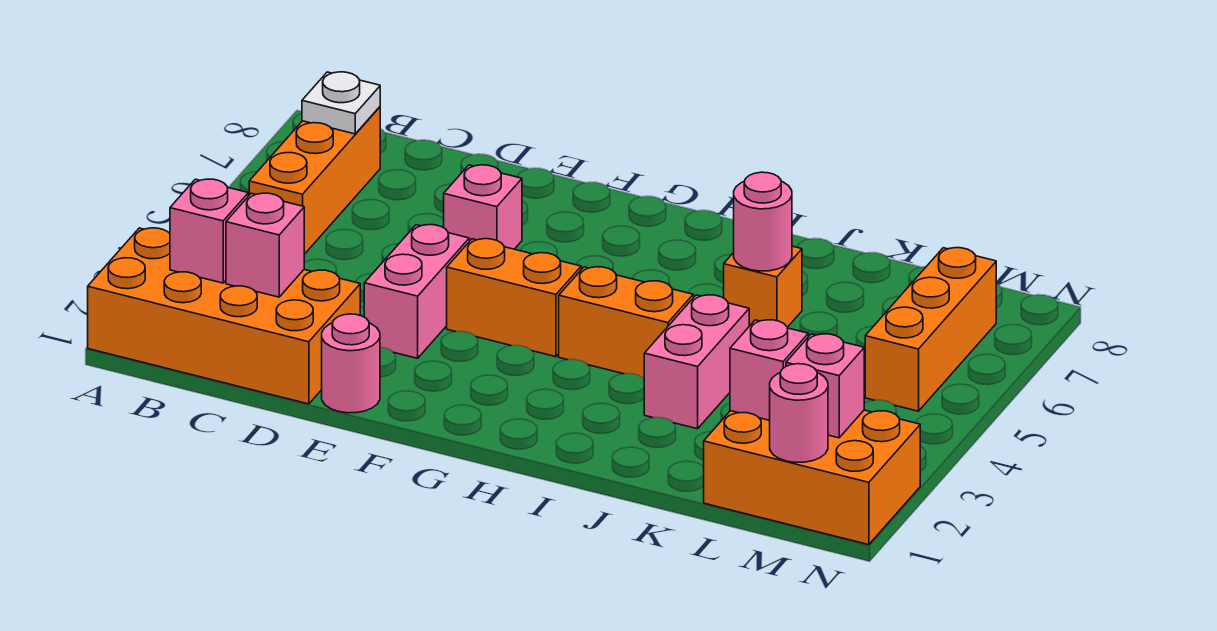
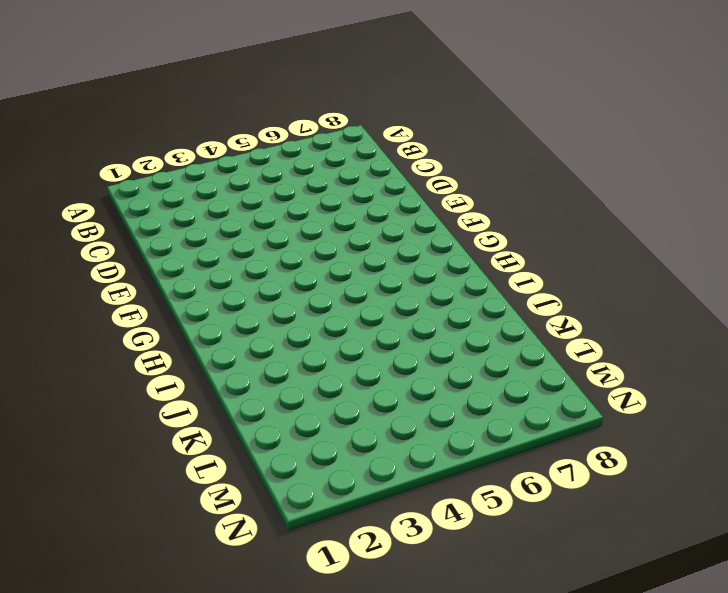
none -> orange 2x4 brick [88,228,360,404]
none -> orange 1x3 brick [249,107,380,254]
none -> pink 1x1 round brick [322,314,380,413]

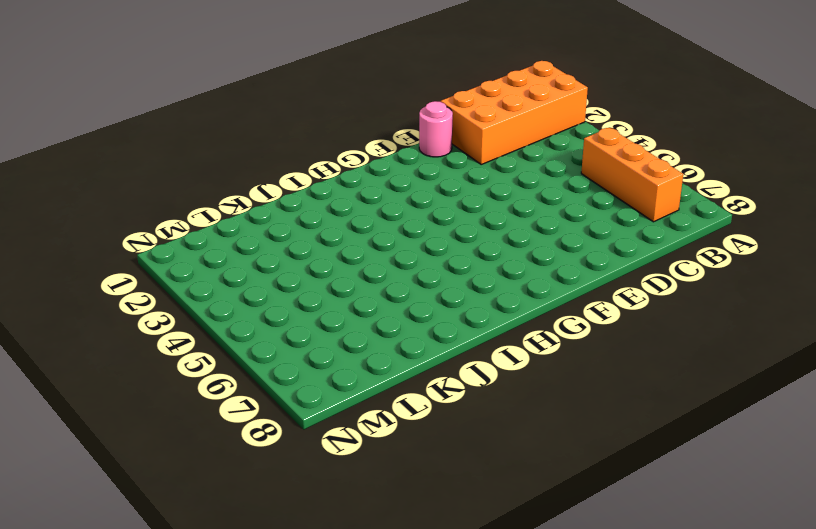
none -> pink 1x2 brick [364,225,469,358]
none -> pink 1x1 brick [444,165,522,249]
none -> orange 1x2 brick [447,239,581,357]

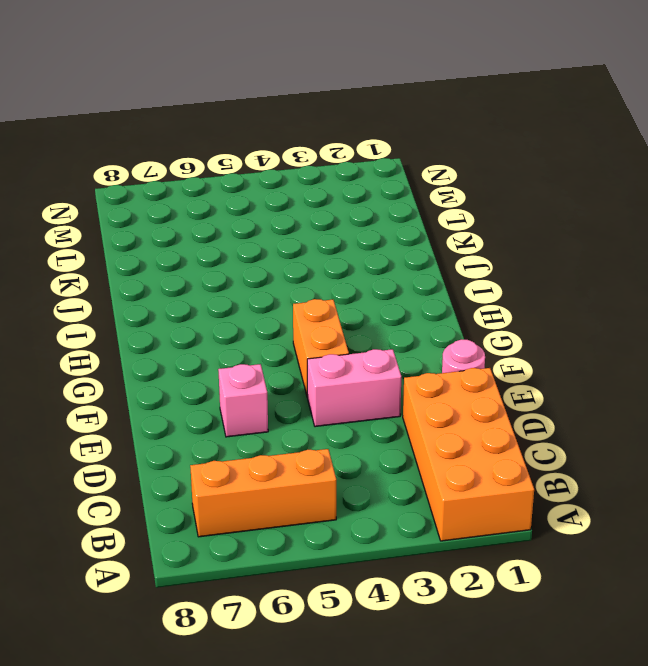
none -> orange 1x2 brick [559,267,693,378]
none -> pink 1x2 brick [644,295,749,429]
none -> orange 1x1 brick [724,246,802,327]

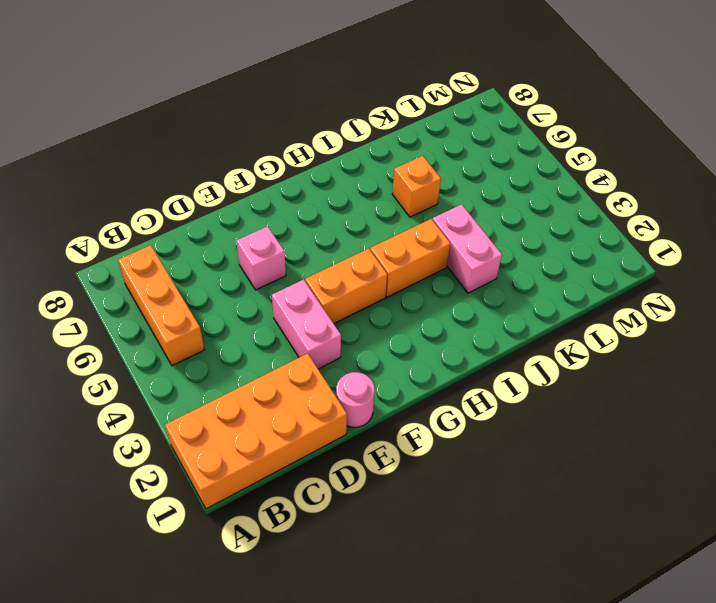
none -> orange 2x3 brick [704,410,920,545]
none -> orange 1x3 brick [865,248,996,411]
none -> pink 1x1 brick [170,179,248,283]

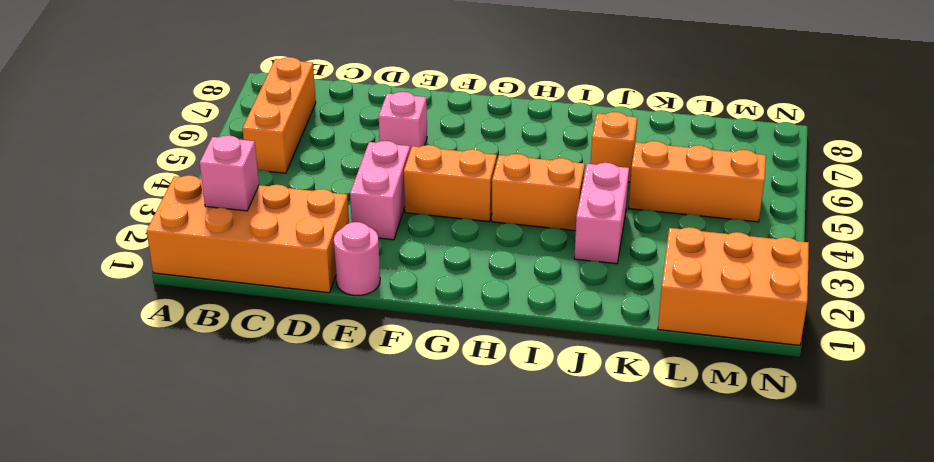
orange 1x3 brick [629,141,766,222] -> orange 1x3 brick turned to [865,248,996,411]
none -> white 1x1 plate [302,72,380,134]
none -> pink 1x1 brick [226,193,304,297]
none -> pink 1x1 round brick [734,172,792,271]

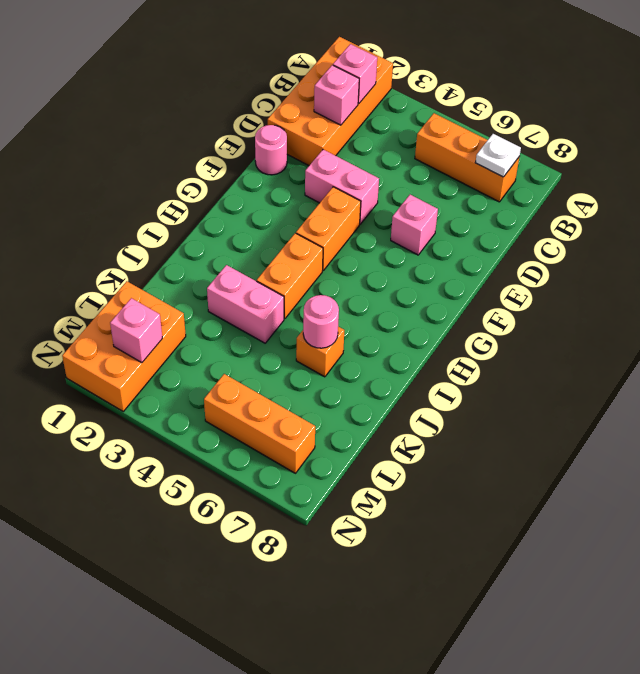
none -> pink 1x1 brick [730,320,808,420]
none -> pink 1x1 round brick [770,364,828,462]

